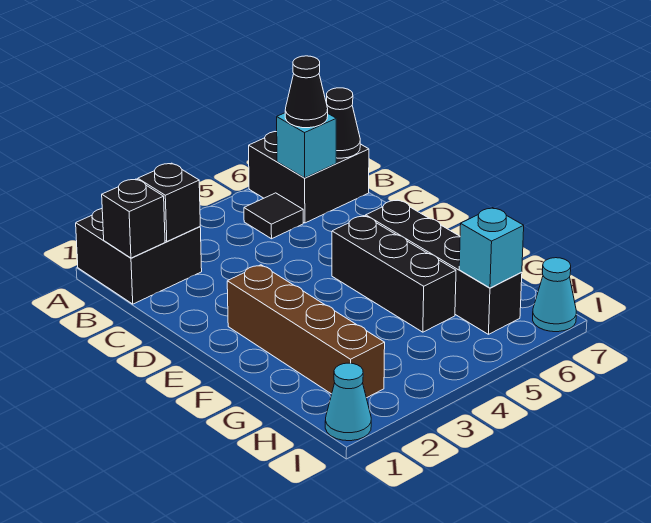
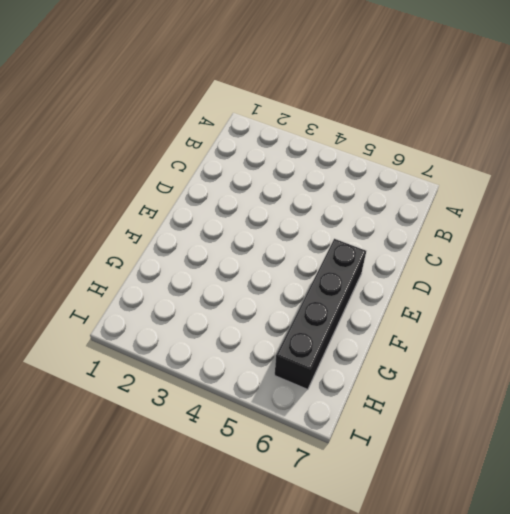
none -> black 2x2 brick [76,209,202,304]
none -> black 2x2 brick [249,132,369,223]
none -> black 1x1 tile [244,193,303,239]

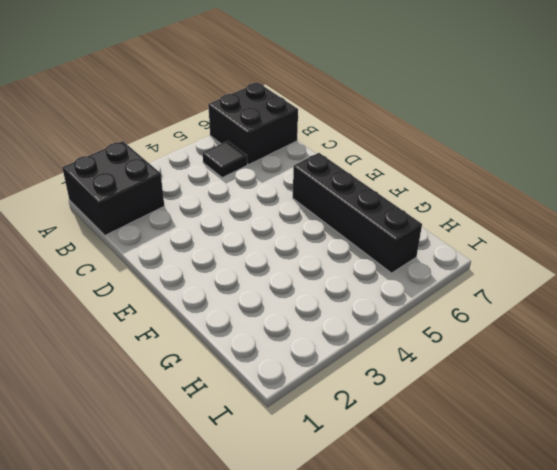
none -> brown 1x4 brick [227,265,385,398]
none -> black 1x3 brick [332,216,456,332]
none -> cyan 1x1 cone [325,363,371,441]

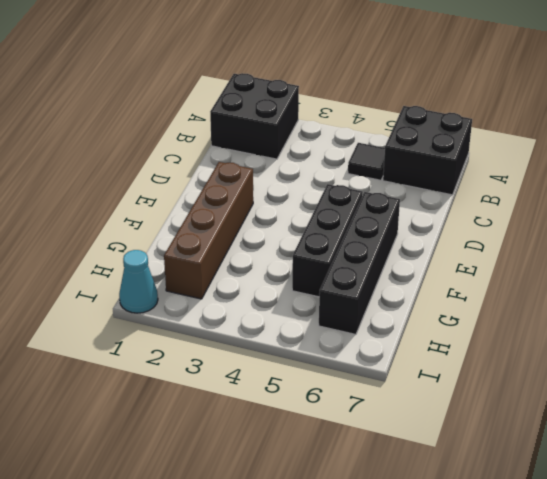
none -> cyan 1x1 cone [533,258,576,332]
none -> black 1x1 brick [102,179,165,258]
none -> black 1x1 brick [138,163,200,241]

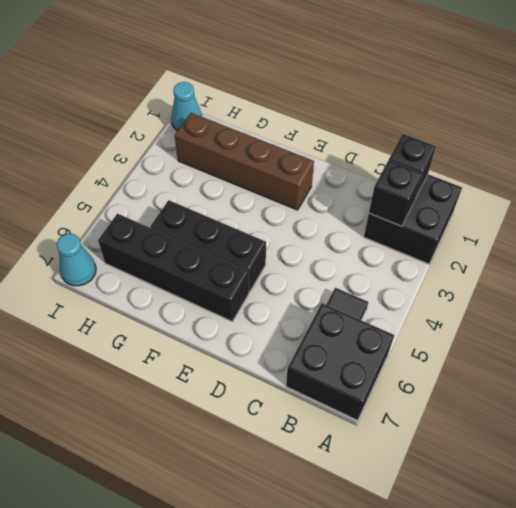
none -> cyan 1x1 brick [277,113,336,178]
none -> black 1x1 cone [327,88,360,158]
none -> cyan 1x1 brick [459,208,524,288]

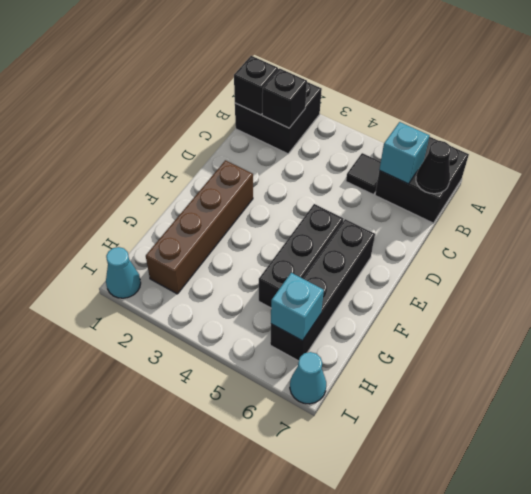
none -> black 1x1 cone [285,56,328,128]

